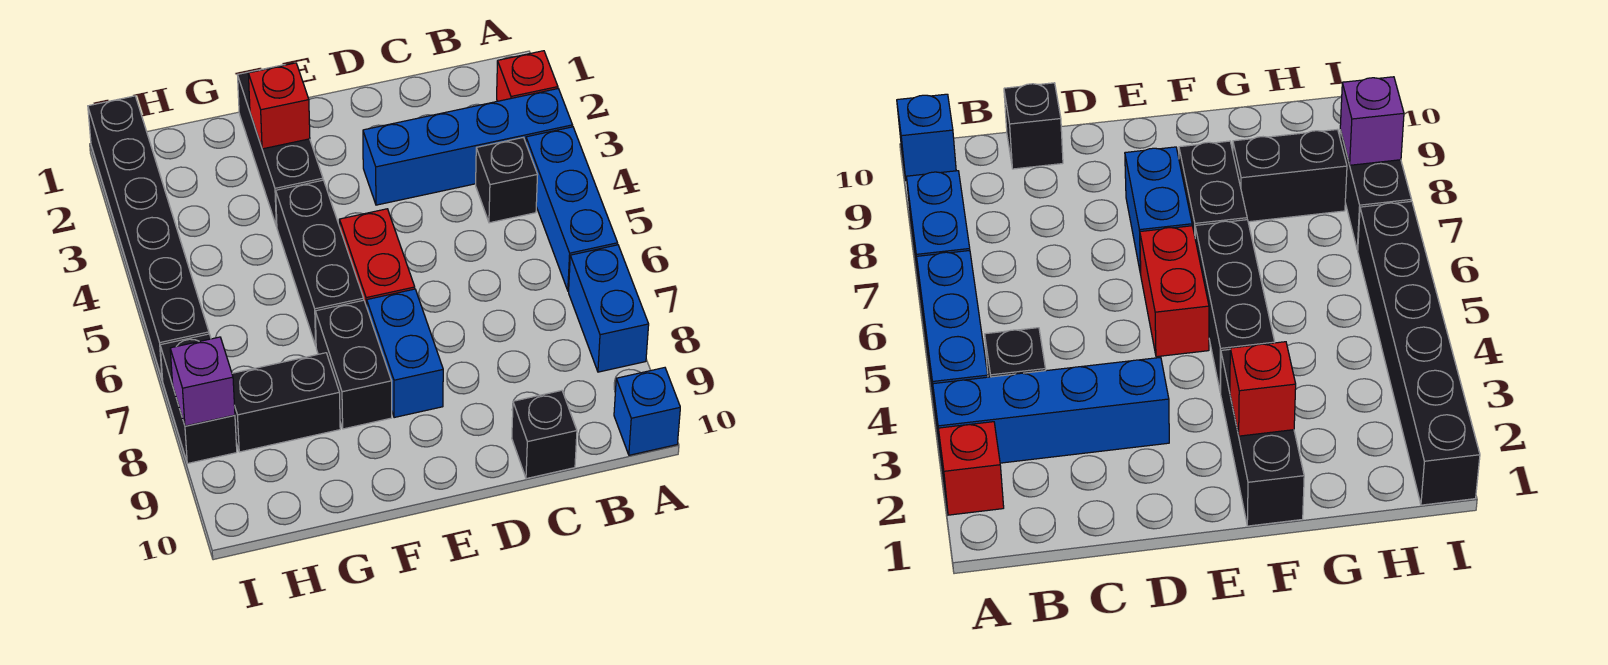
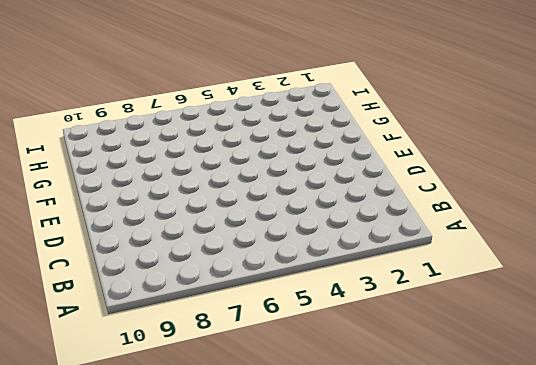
none -> red 1x1 brick [497,51,558,101]
none -> blue 1x4 brick [363,89,573,205]
none -> blue 1x3 brick [526,127,618,291]

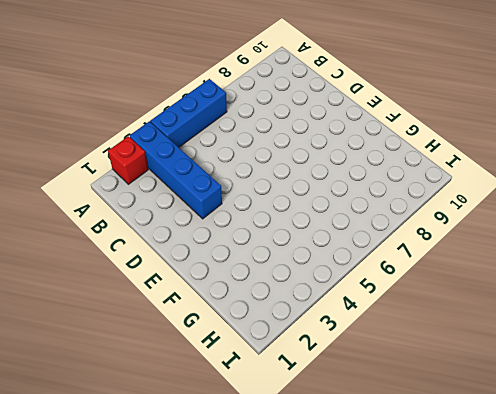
none -> blue 1x2 brick [569,245,649,372]
none -> blue 1x1 brick [614,368,680,455]
none -> black 1x1 brick [476,137,538,223]

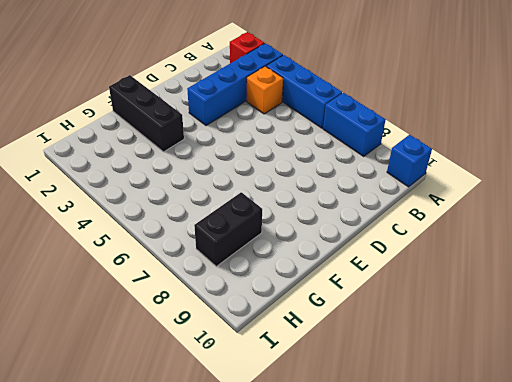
orange 1x1 brick [247,66,283,114] -> black 1x1 brick [476,137,538,223]
none -> black 1x1 brick [512,390,577,479]
none -> red 1x2 brick [339,209,415,307]
none -> blue 1x2 brick [367,289,443,418]

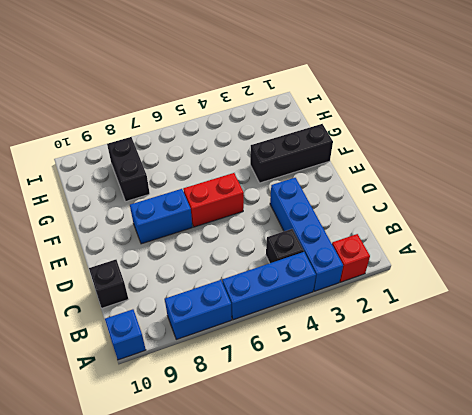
none -> black 1x3 brick [276,180,364,346]
none -> black 1x2 brick [315,300,392,429]
none -> black 1x6 brick [88,96,209,380]

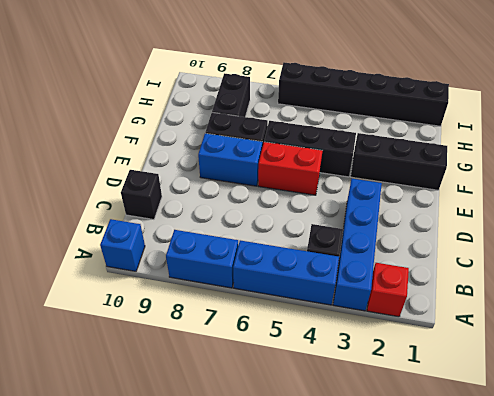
none -> black 1x2 brick [160,334,237,463]
none -> red 1x1 brick [248,63,310,149]
none -> purple 1x1 brick [170,337,235,426]

